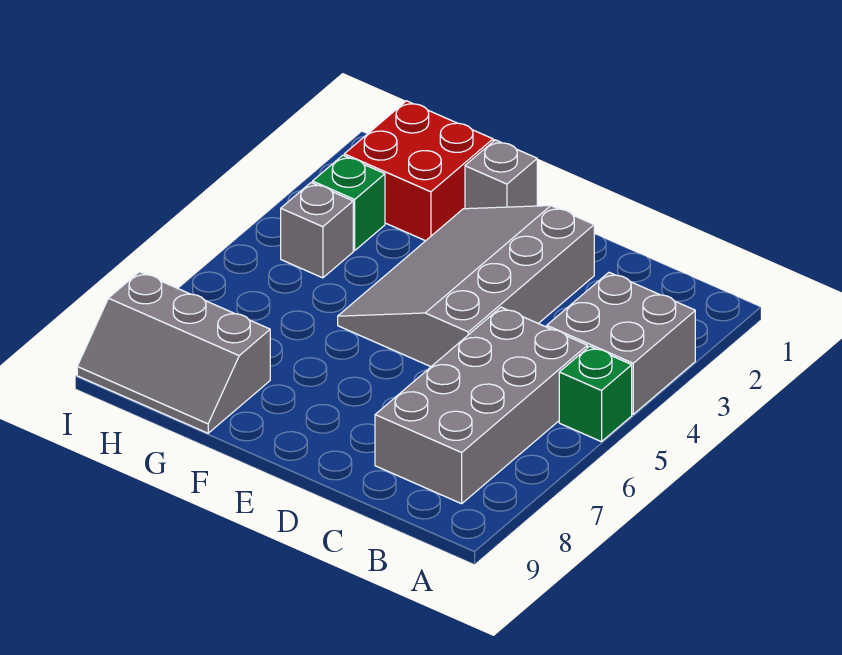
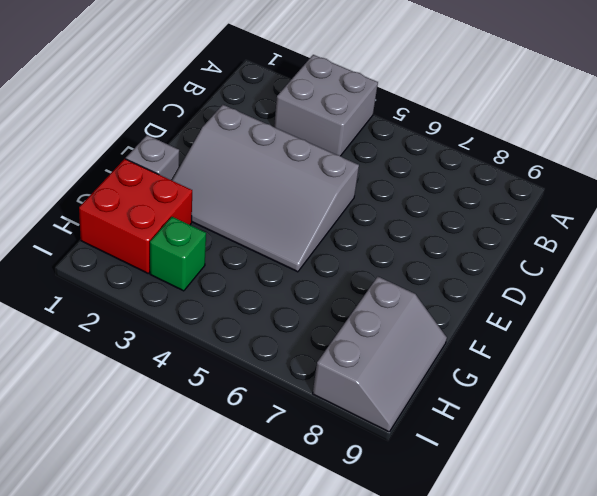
none -> green 1x1 brick [559,346,632,442]
none -> grey 2x4 brick [375,307,587,504]

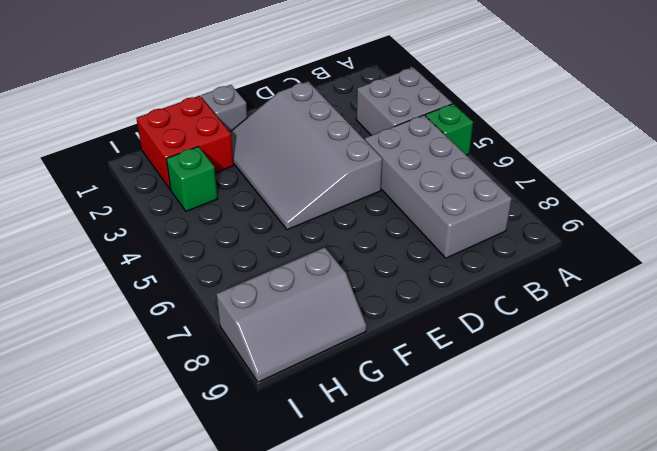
none -> grey 1x1 brick [281,183,353,278]

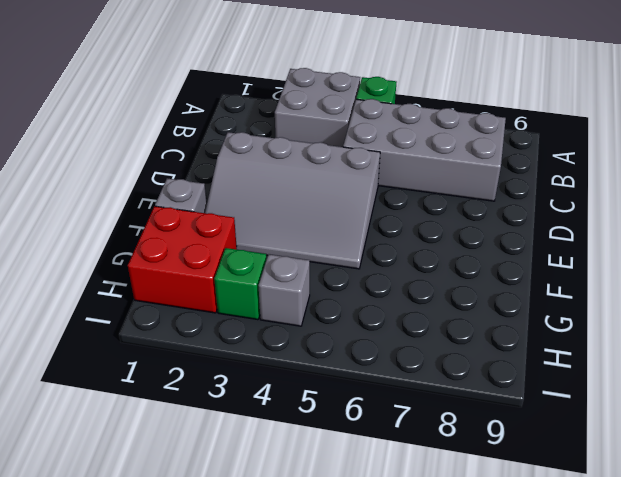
none -> grey 2x3 slope [77,272,270,433]

